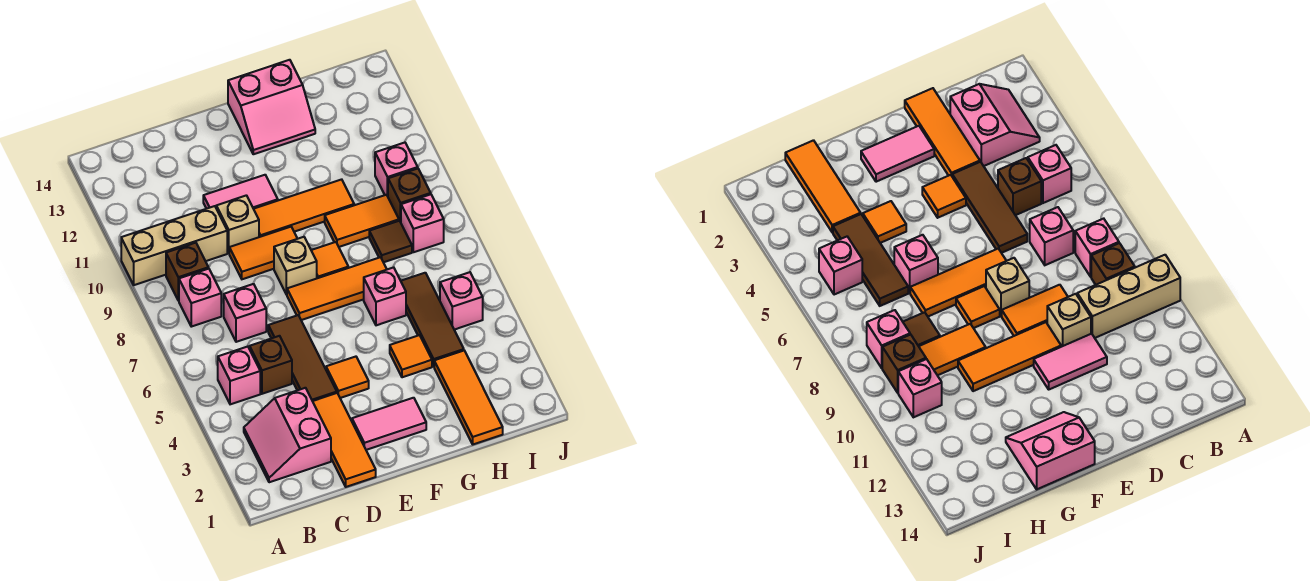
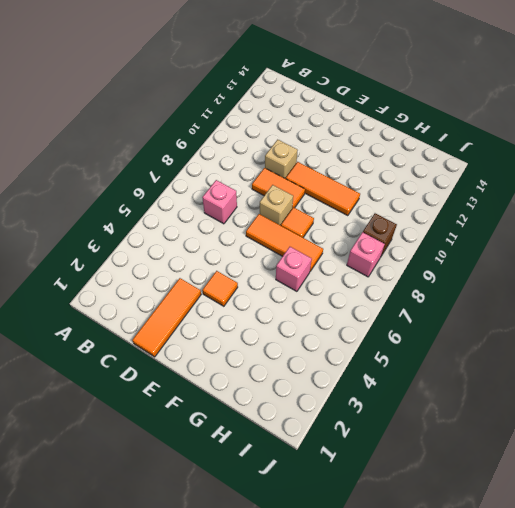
none -> tan 1x3 brick [121,206,227,285]
none -> pink 2x2 slope [244,388,331,482]
none -> pink 1x1 brick [218,347,260,404]

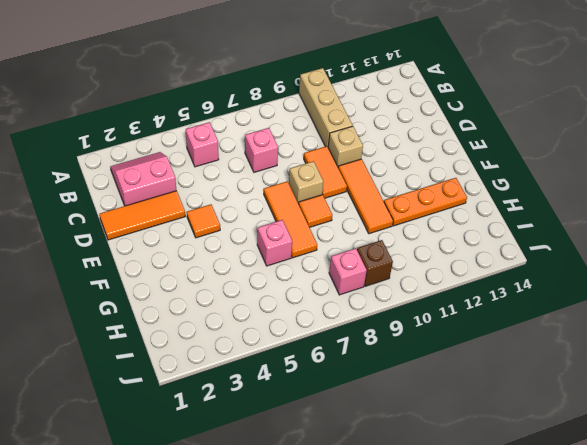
orange 1x3 plate [384,178,467,226] -> pink 2x2 slope [228,60,315,154]
none -> pink 1x1 brick [179,268,221,327]
none -> brown 1x1 brick [166,243,208,301]
none -> brown 1x1 brick [250,336,292,394]

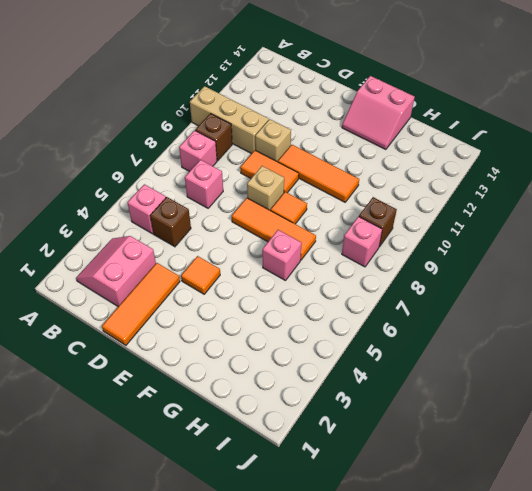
none -> brown 1x3 tile [268,315,337,401]
none -> pink 1x2 tile [203,175,278,209]
none -> pink 1x2 tile [352,398,426,450]

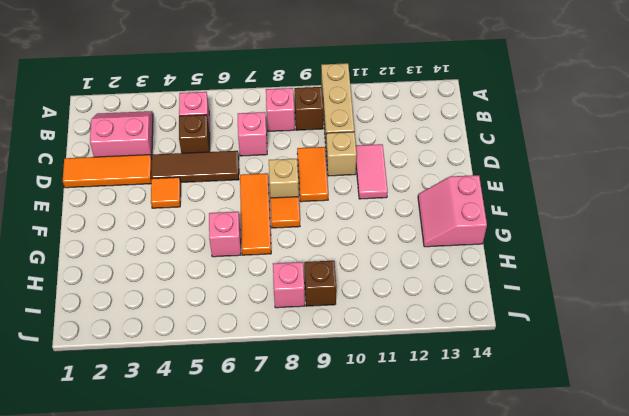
none -> pink 1x2 tile [352,398,426,450]
none -> orange 1x3 tile [254,179,354,237]
none -> orange 1x1 tile [390,335,432,377]

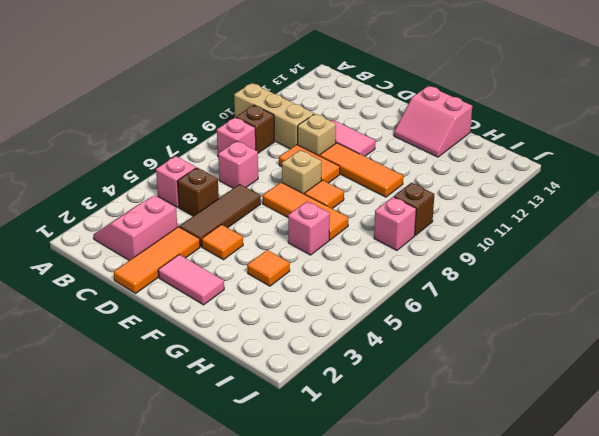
none -> orange 1x2 tile [325,195,399,247]
none -> orange 1x3 tile [434,351,503,444]
none -> brown 1x3 tile [401,273,464,366]

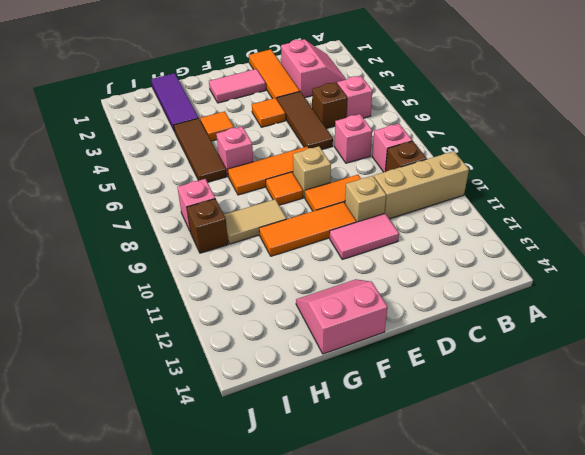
tan 1x2 tile [224,199,286,244] -> orange 1x2 tile [325,195,399,247]
purple 1x3 tile [151,73,198,131] -> orange 1x3 tile [434,351,503,444]
none -> brown 1x1 tile [369,221,412,262]
none -> pink 1x1 brick [440,272,483,330]
none -> pink 1x1 brick [375,143,418,196]

